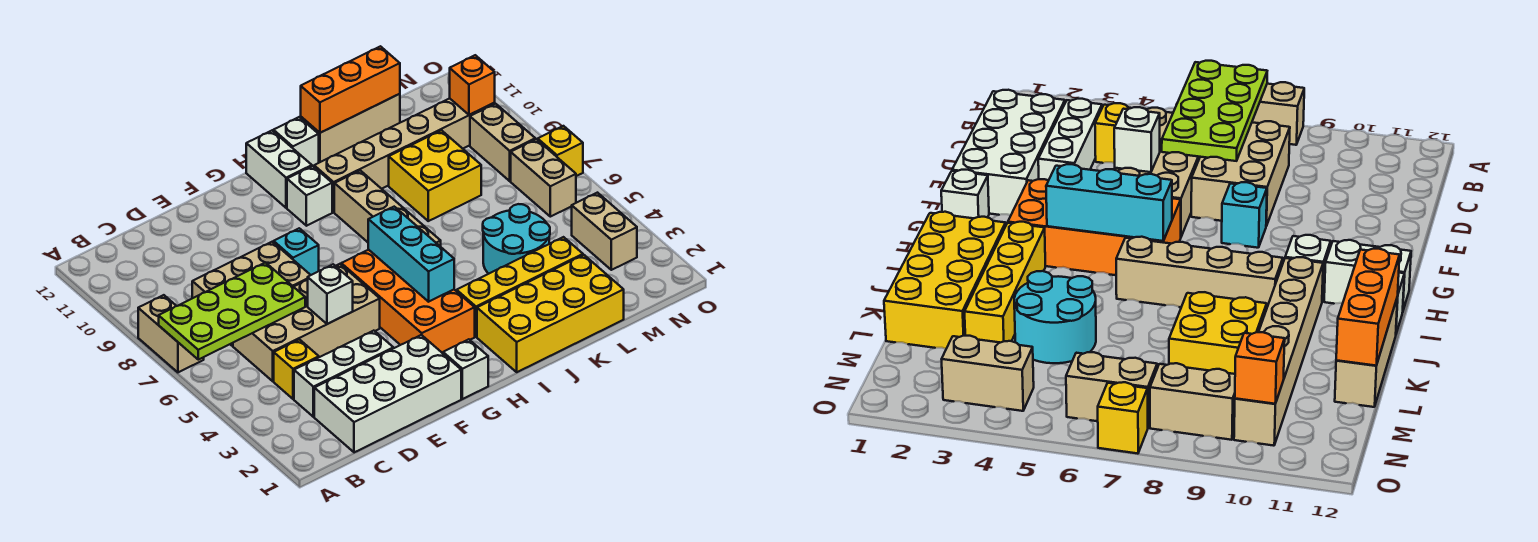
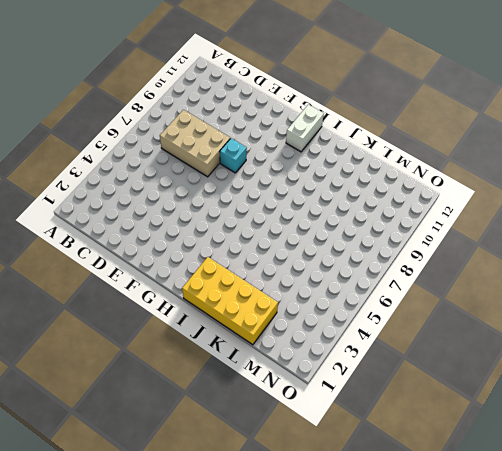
none -> tan 1x2 brick [138,295,204,372]
none -> white 2x4 brick [314,335,461,452]
none -> white 1x3 brick [294,331,393,417]

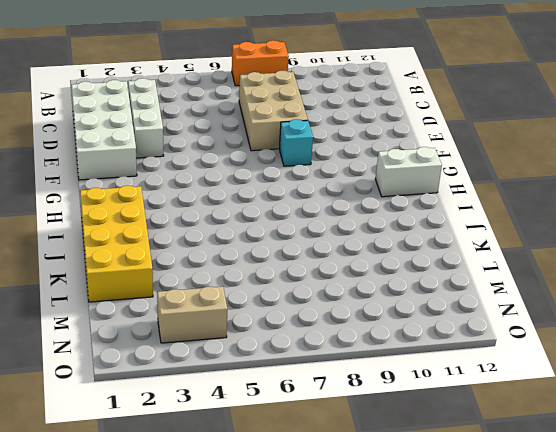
orange 1x2 brick [232,40,289,86] -> tan 1x2 brick [138,295,204,372]
none -> yellow 1x1 brick [274,339,319,399]
none -> tan 2x4 brick [233,264,380,381]
none -> white 1x1 brick [443,339,488,399]

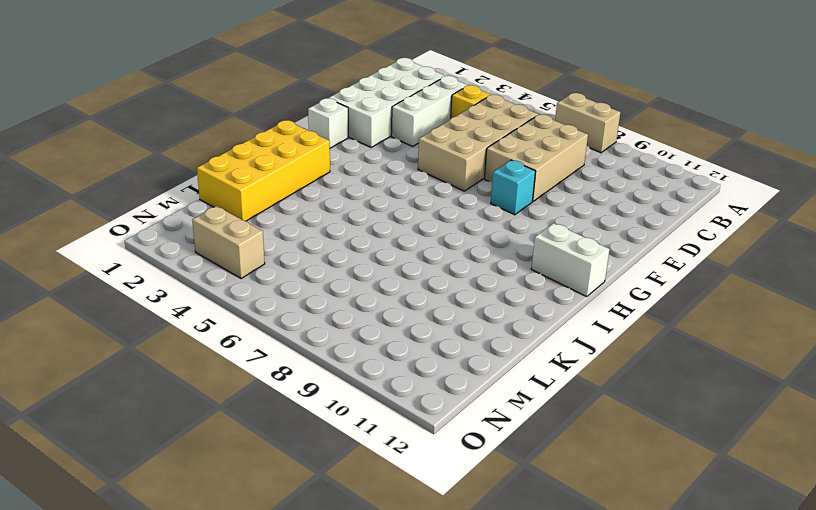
none -> orange 2x4 brick [341,250,475,353]
none -> white 1x1 brick [287,166,332,226]
none -> yellow 1x4 brick [457,237,583,337]

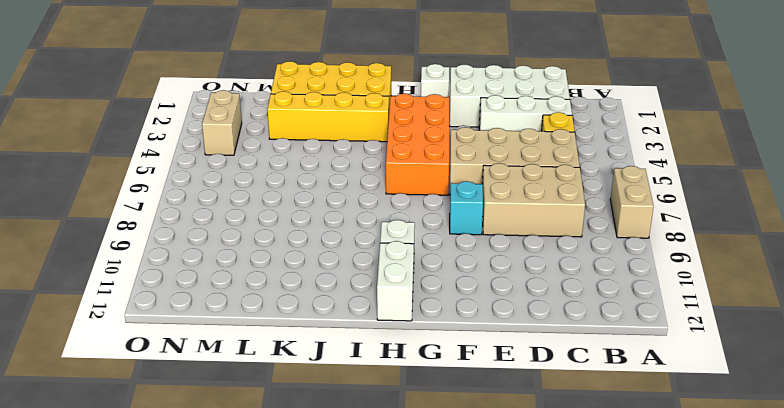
none -> tan 1x4 brick [334,170,441,247]
none -> tan 1x6 brick [314,98,495,212]
none -> white 1x1 brick [273,117,319,166]

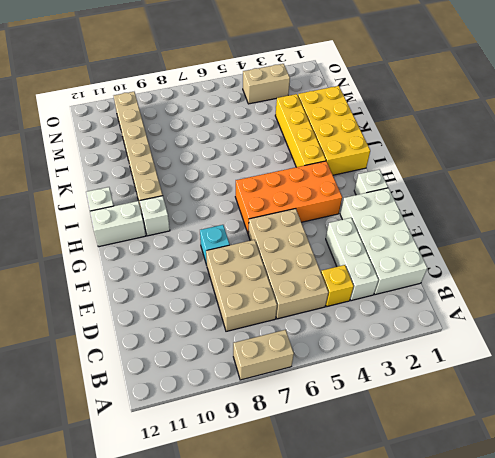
none -> tan 1x4 brick [334,170,441,247]
none -> tan 1x3 brick [301,94,400,163]
none -> cyan 2x2 round brick [483,204,550,274]

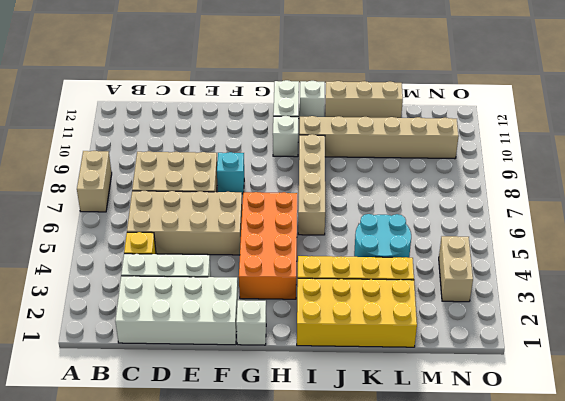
none -> yellow 2x2 brick [389,130,481,221]
none -> tan 1x2 brick [511,139,576,217]
none -> tan 1x2 brick [470,104,535,181]

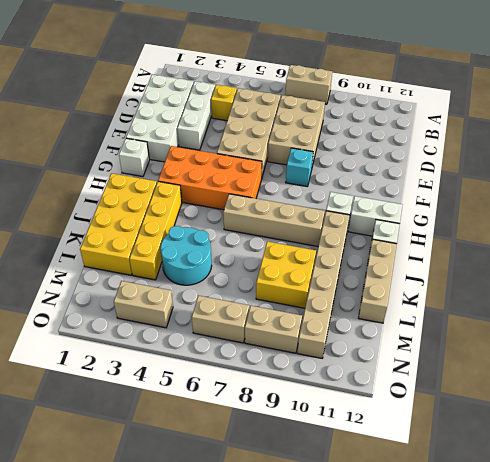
none -> yellow 1x1 brick [538,126,583,176]
none -> lime 2x4 plate [159,262,305,360]
none -> white 1x1 brick [308,264,353,324]

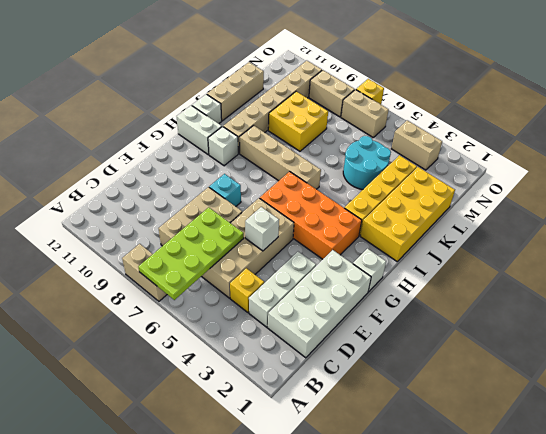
none -> cyan 1x3 brick [368,207,454,302]
none -> orange 1x3 brick [301,46,400,133]
none -> orange 1x1 brick [450,55,495,115]

